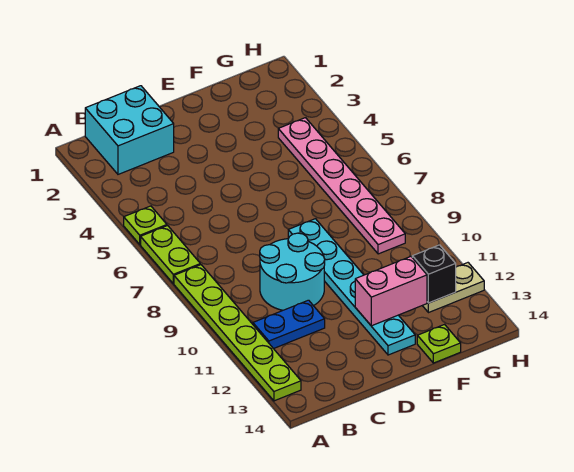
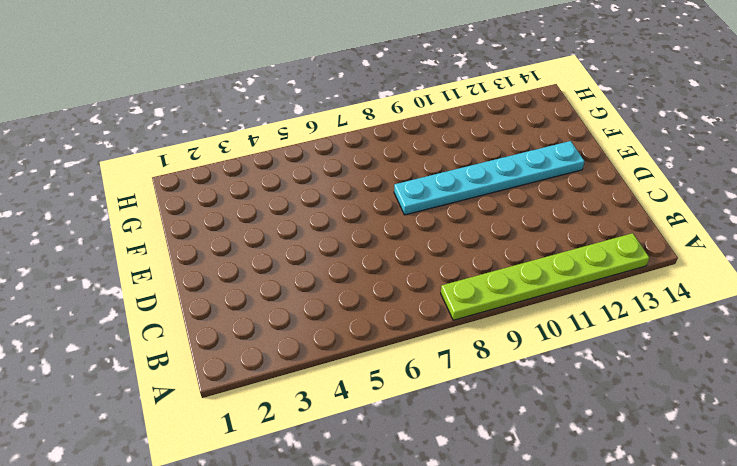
none -> lime 1x1 plate [124,206,167,244]
none -> lime 1x2 plate [141,226,200,284]
none -> cyan 2x2 brick [85,86,174,174]

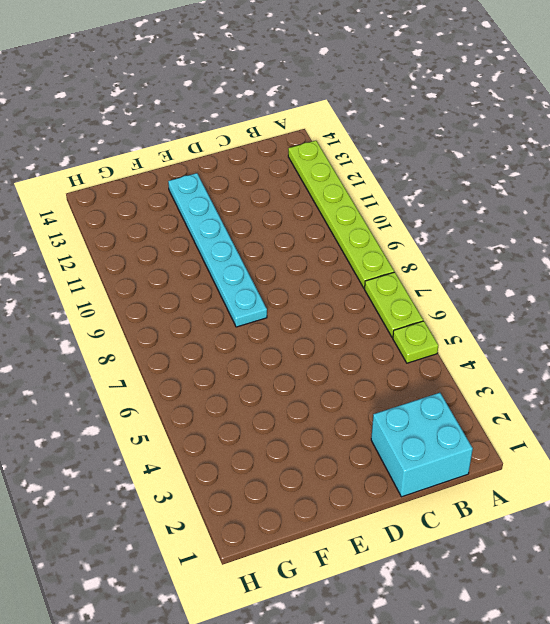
none -> blue 1x2 plate [253,300,325,349]
none -> cyan 2x2 round brick [260,233,325,310]
none -> lime 1x1 plate [417,325,461,363]

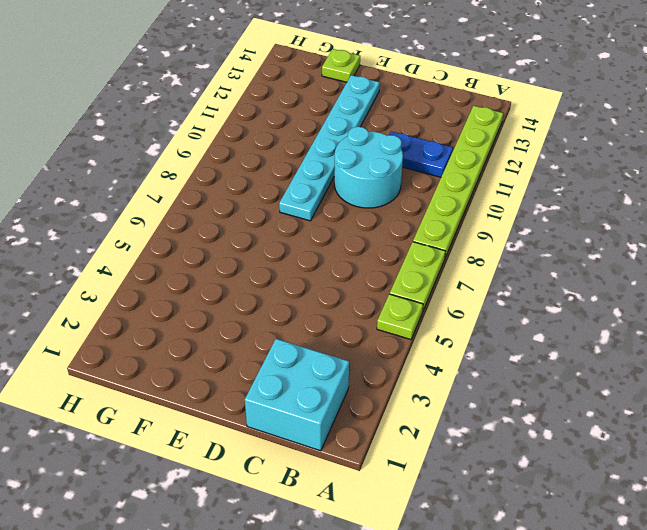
none -> pink 1x6 plate [278,118,405,254]
none -> tan 1x2 plate [423,263,484,313]
none -> pink 1x2 brick [355,256,427,326]

